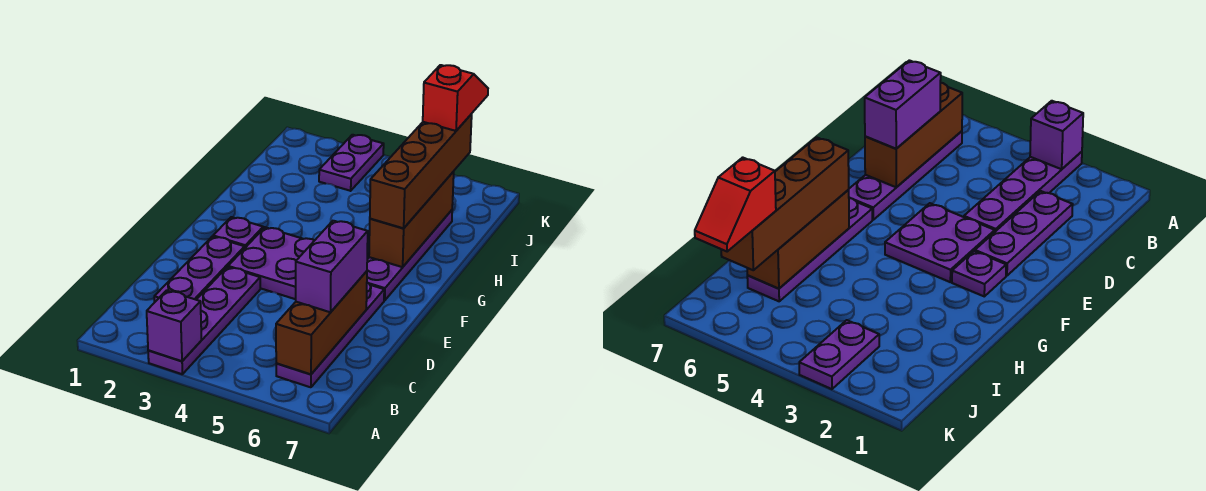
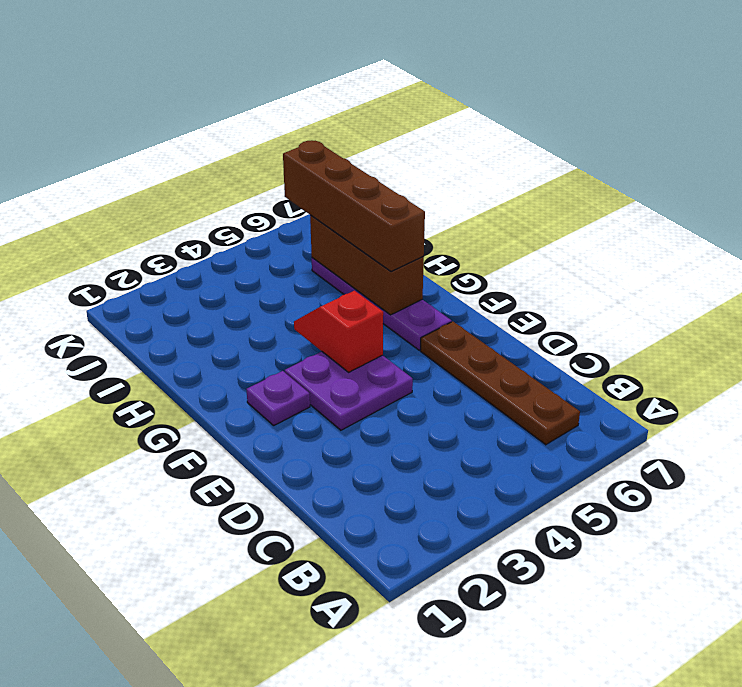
brown 1x4 plate [420,322,580,445] -> purple 1x4 plate [276,283,384,387]
red 1x2 slope [294,291,383,372] -> red 1x2 slope moved to [423,65,488,131]
none -> purple 1x4 plate [148,267,260,374]
none -> purple 1x3 plate [154,236,245,302]
none -> purple 1x2 plate [319,135,384,191]

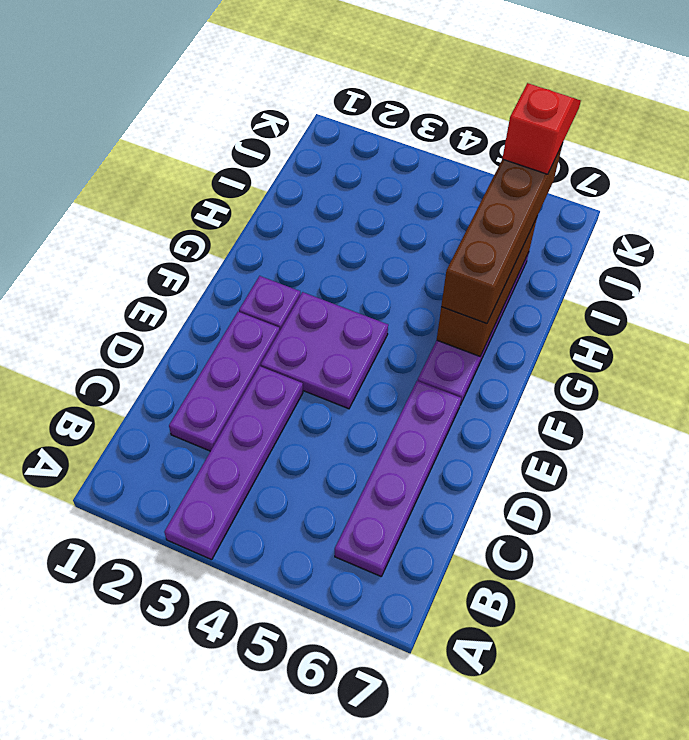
none -> purple 1x2 plate [319,135,384,191]
none -> purple 1x1 brick [147,290,202,361]
none -> brown 1x3 brick [276,271,367,374]

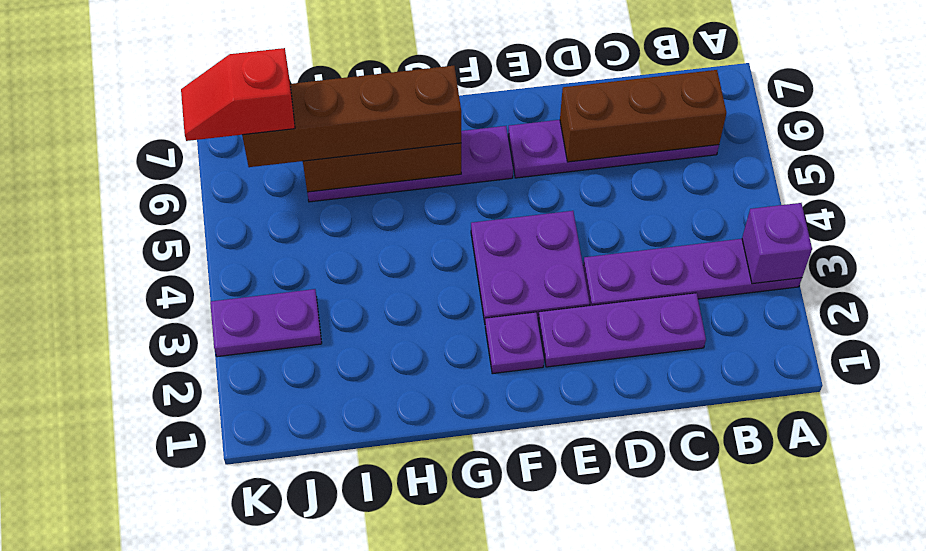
none -> purple 1x2 brick [296,221,368,312]

